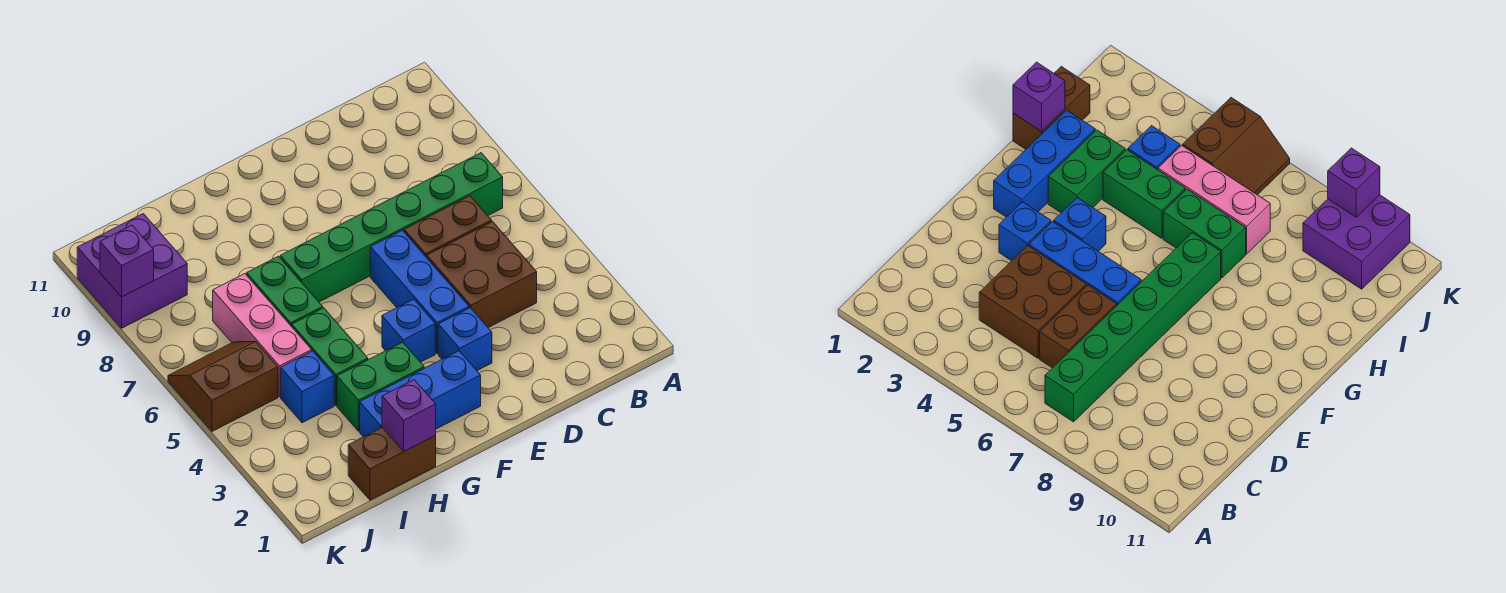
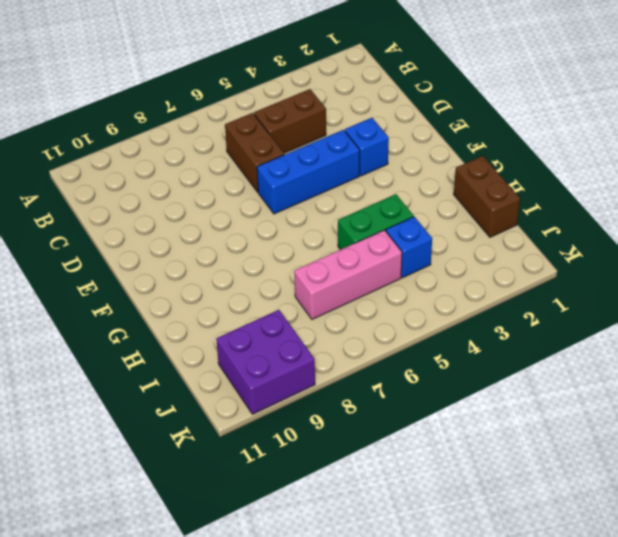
brown 1x2 brick [254,89,326,153] -> brown 2x2 brick [427,222,537,328]
none -> green 1x6 brick [280,153,503,302]
none -> blue 1x3 brick [360,351,481,437]
none -> blue 1x1 brick [382,299,435,362]

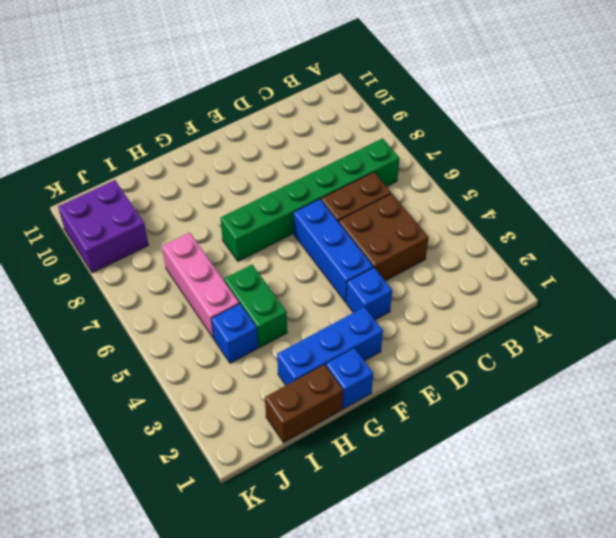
blue 1x1 brick [326,348,373,409] -> blue 1x1 brick moved to [382,299,435,362]
none -> green 1x2 brick [337,342,424,431]
none -> green 1x2 brick [247,256,323,327]
none -> brown 2x2 slope [168,342,278,431]

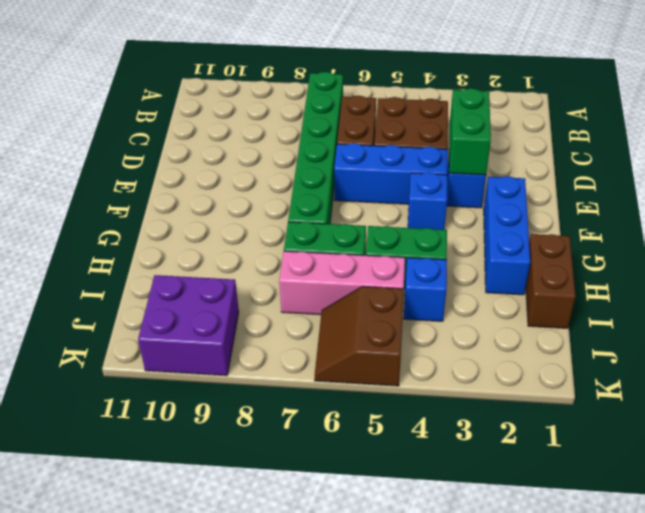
green 1x2 brick [449,88,491,175] -> green 1x2 brick moved to [337,342,424,431]
none -> purple 1x1 brick [382,380,436,451]
none -> purple 1x1 brick [100,225,154,297]

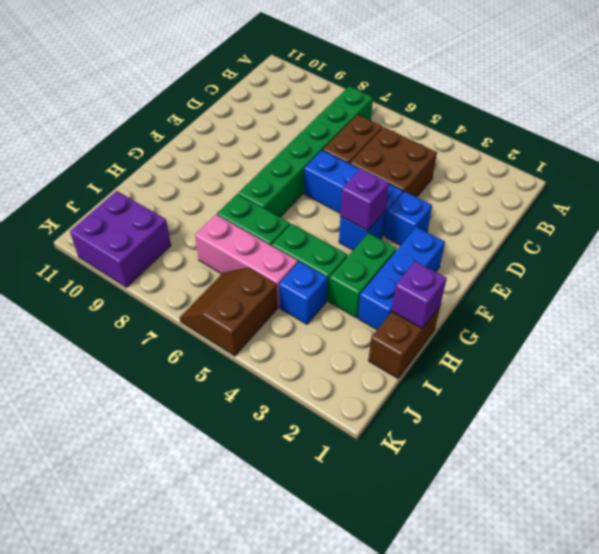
purple 1x1 brick [340,169,389,231] -> purple 1x1 brick moved to [100,225,154,297]

